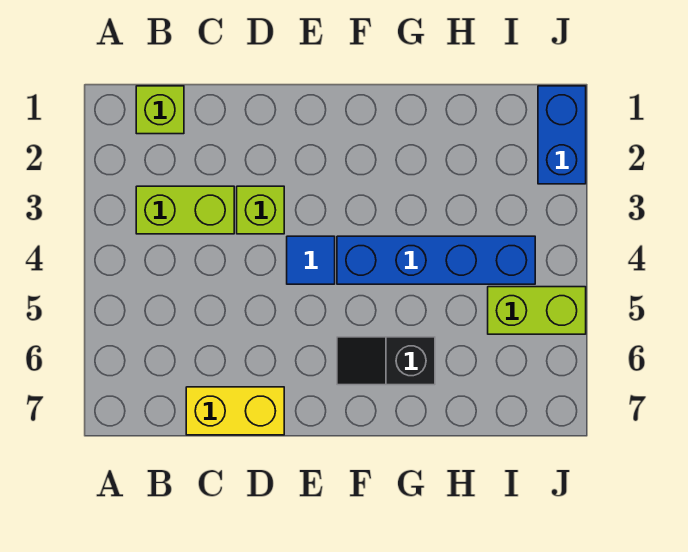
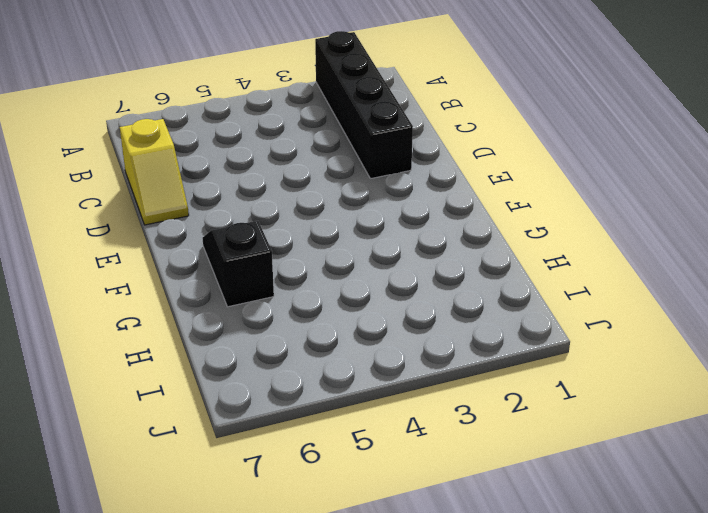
black 1x4 brick [315,31,413,179] -> none
yellow 1x2 slope [120,119,189,225] -> yellow 1x2 brick [186,387,284,435]
none -> lime 1x1 brick [136,86,184,134]
none -> lime 1x2 brick [136,186,234,234]

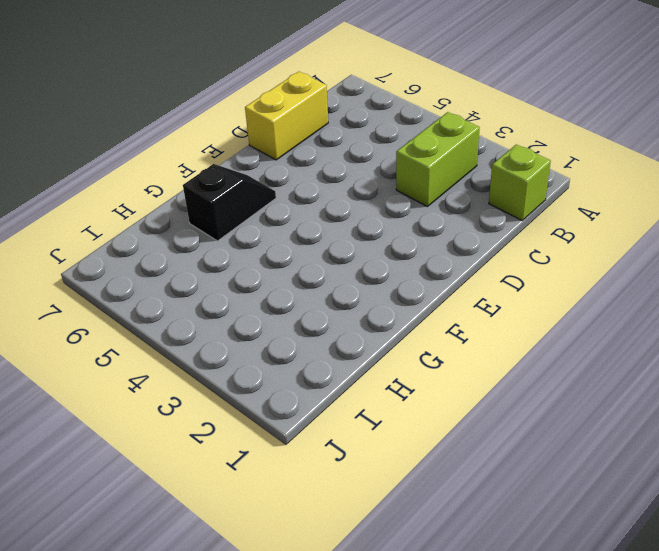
none -> lime 1x1 brick [237,186,284,234]
none -> blue 1x1 tile [287,236,335,284]

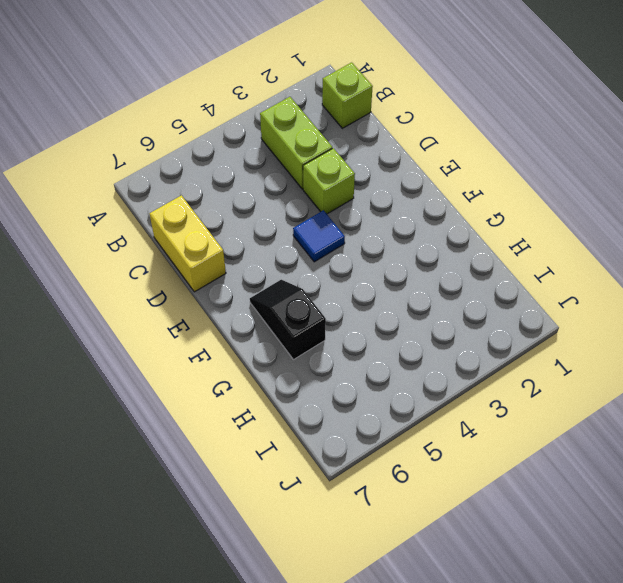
none -> blue 1x4 brick [337,236,535,284]
none -> lime 1x2 brick [488,287,586,334]

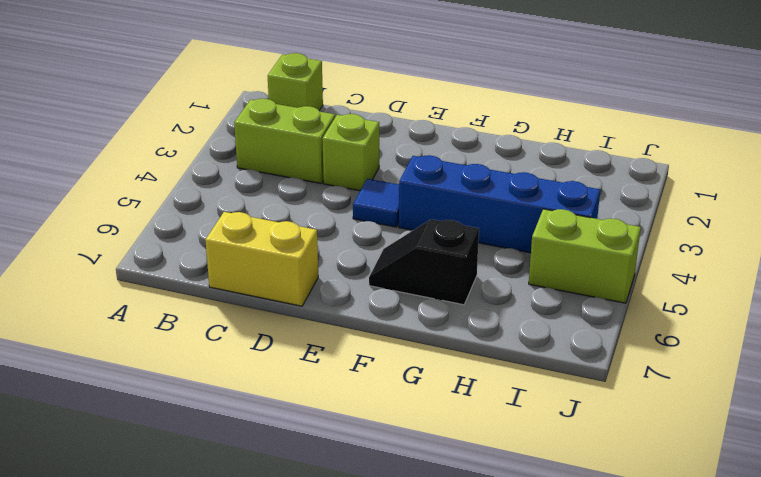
none -> blue 1x2 brick [538,86,586,184]

